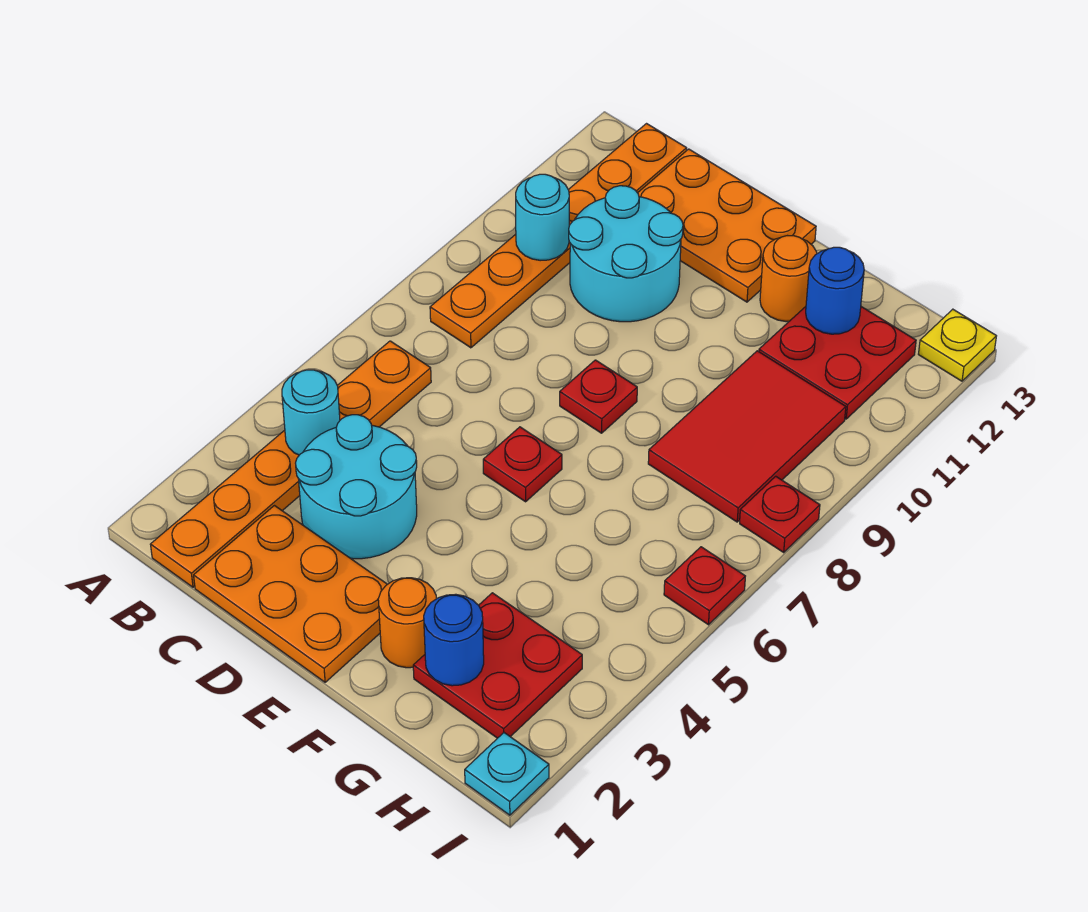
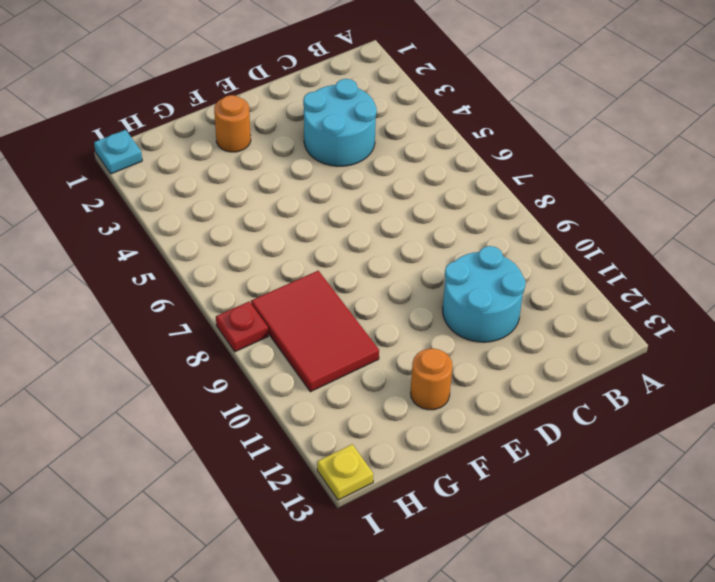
none -> orange 1x6 plate [150,341,431,587]
none -> orange 1x6 plate [430,124,687,348]
none -> orange 2x3 plate [194,506,387,682]

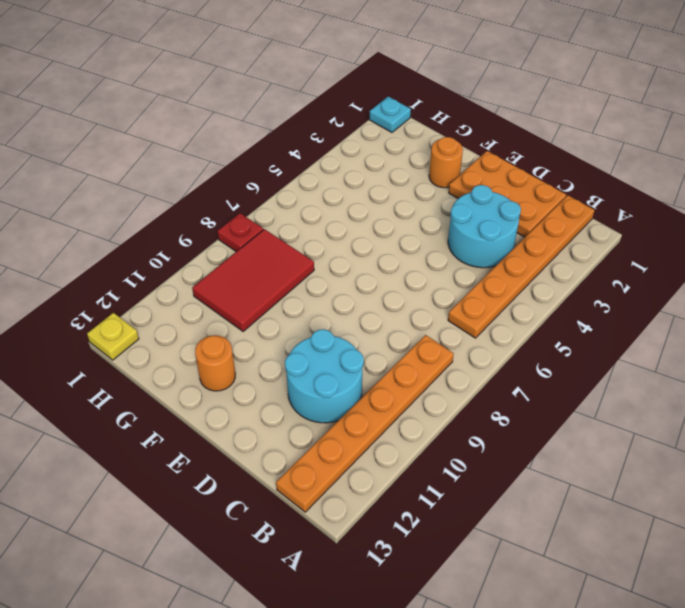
none -> orange 2x3 plate [638,149,816,302]
none -> red 1x1 plate [483,427,562,502]
none -> red 1x1 plate [560,360,637,433]

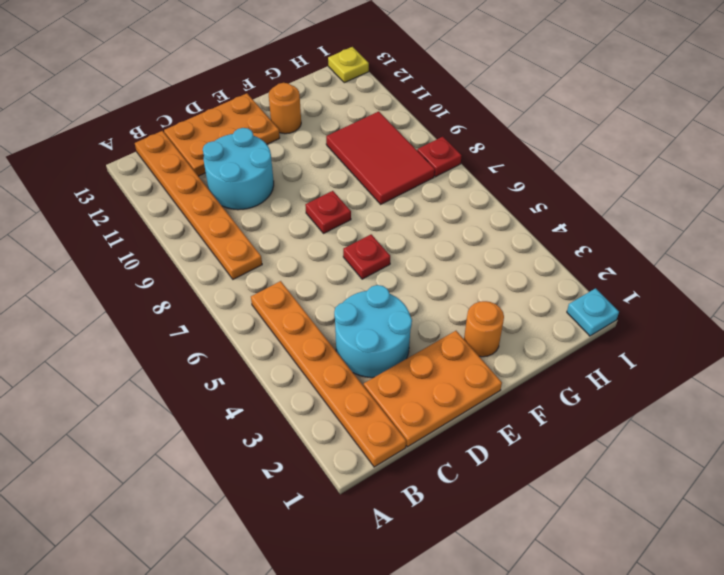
none -> red 2x2 plate [413,593,582,738]
none -> red 2x2 plate [759,307,916,419]
none -> red 1x1 plate [664,547,745,625]

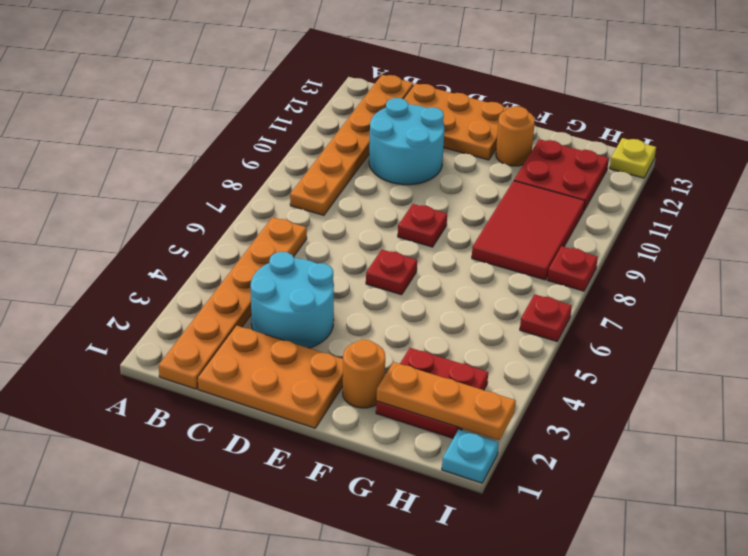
orange 1x3 plate [376,362,516,440] -> blue 1x1 round brick [424,594,484,686]
none -> cyan 1x1 round brick [282,370,340,455]
none -> cyan 1x1 round brick [516,174,569,261]
none -> blue 1x1 round brick [806,247,864,334]

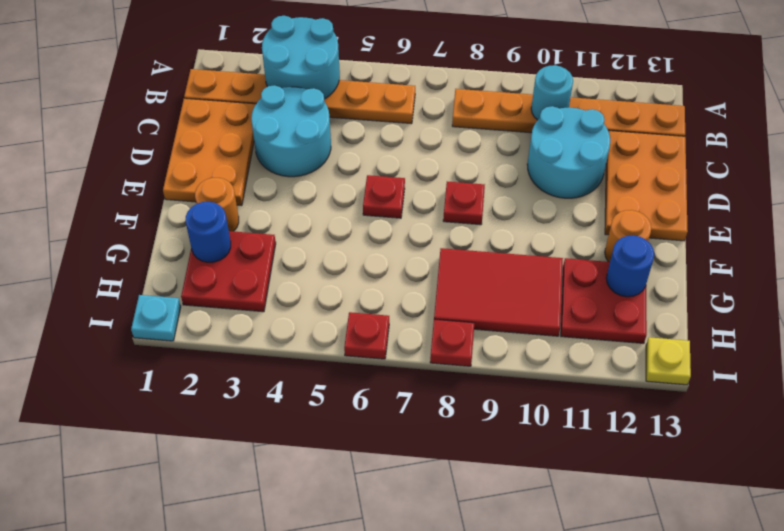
cyan 2x2 round brick [262,16,340,99] -> cyan 1x1 round brick [282,370,340,455]

